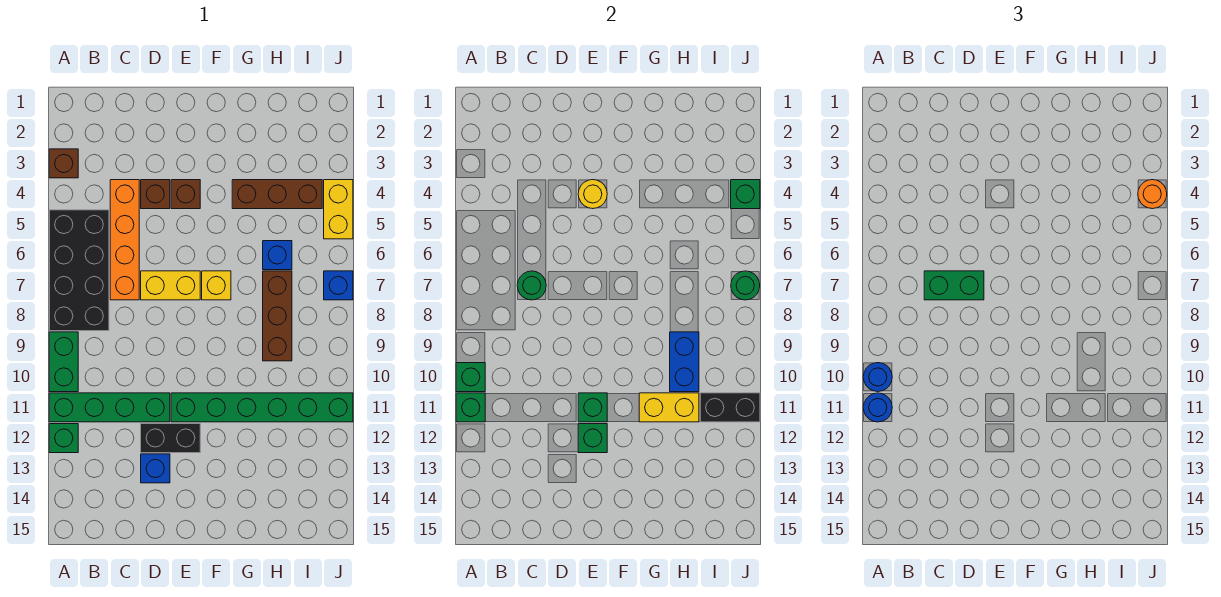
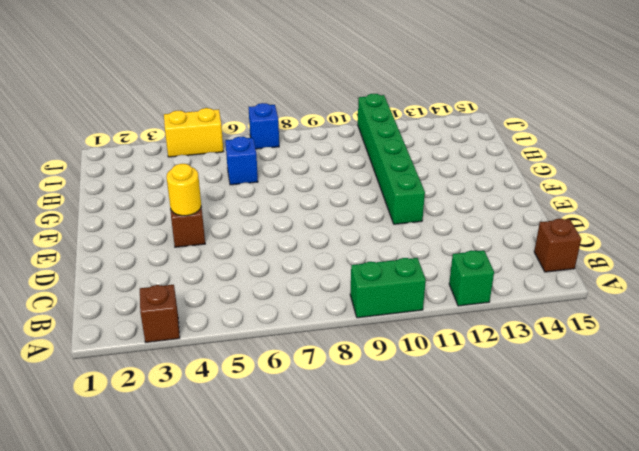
brown 1x1 brick [534,219,581,272] -> brown 1x1 brick moved to [141,180,170,209]
none -> black 2x4 brick [49,210,109,331]
none -> green 1x4 brick [49,393,170,422]
none -> orange 1x4 brick [110,180,139,300]
none -> yellow 1x2 brick [141,271,200,300]

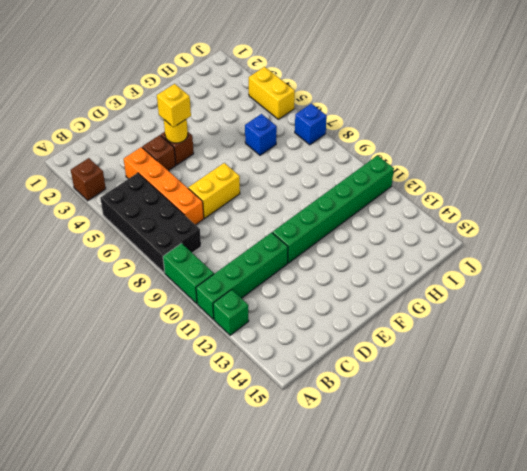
yellow 1x1 brick [157,84,191,127] -> yellow 1x1 brick moved to [202,271,231,300]
none -> black 1x2 brick [141,424,200,453]
none -> blue 1x1 brick [141,454,170,483]
none -> brown 1x3 brick [232,180,322,209]
none -> brown 1x3 brick [263,271,292,361]

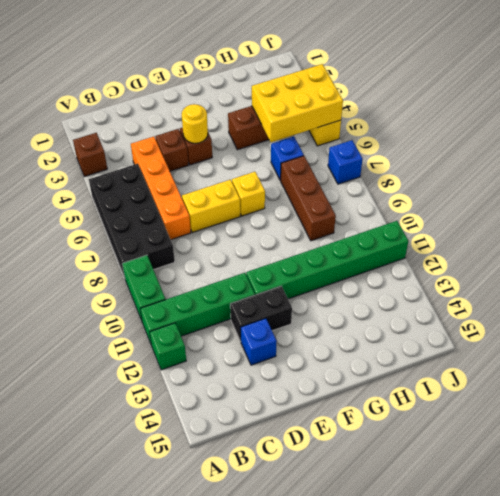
yellow 2x3 brick [252,64,343,142] -> green 1x1 brick [731,180,760,209]
none -> green 1x1 brick [456,363,485,392]
none -> green 1x1 brick [456,393,485,422]
none -> green 1x1 round brick [517,271,546,300]
none -> green 1x1 brick [578,393,607,422]

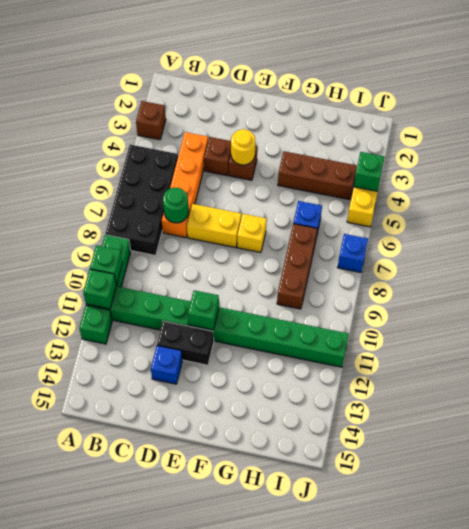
none -> green 1x1 brick [578,424,607,453]
none -> yellow 1x2 brick [639,393,699,422]
none -> blue 1x2 brick [670,332,699,392]
none -> black 1x2 brick [700,393,760,422]

